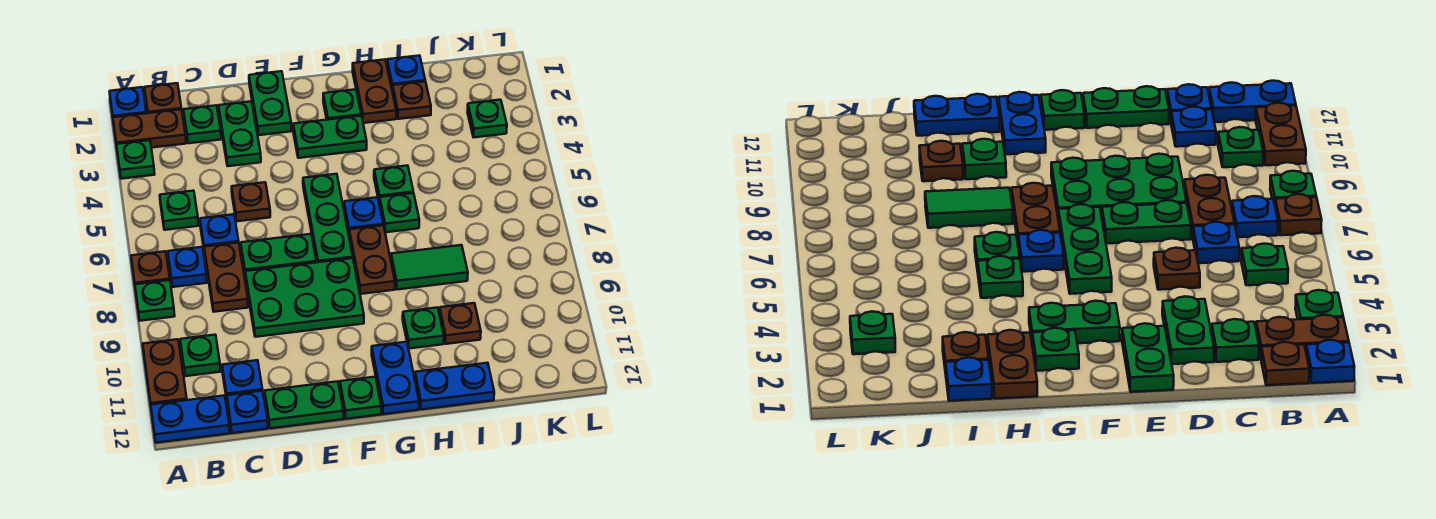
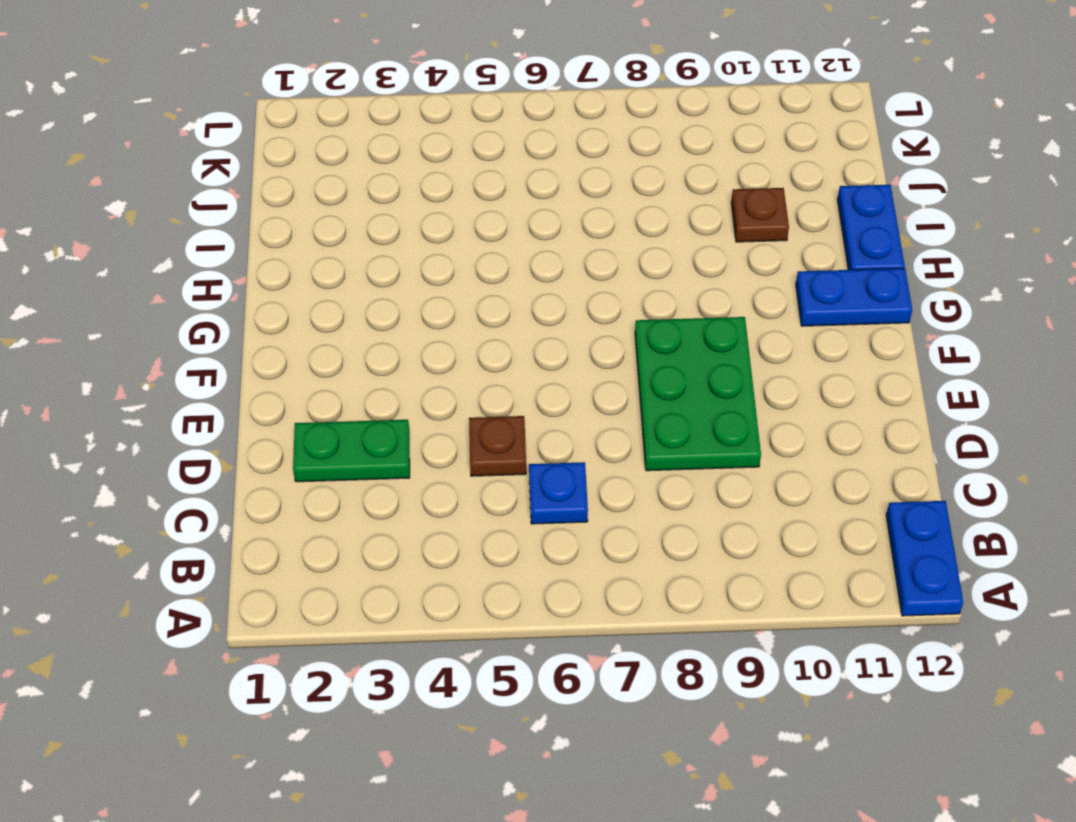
none -> blue 1x1 plate [110,87,146,117]
none -> brown 1x2 plate [113,109,186,148]
none -> green 1x1 plate [116,140,155,179]
none -> brown 1x1 plate [131,251,170,284]

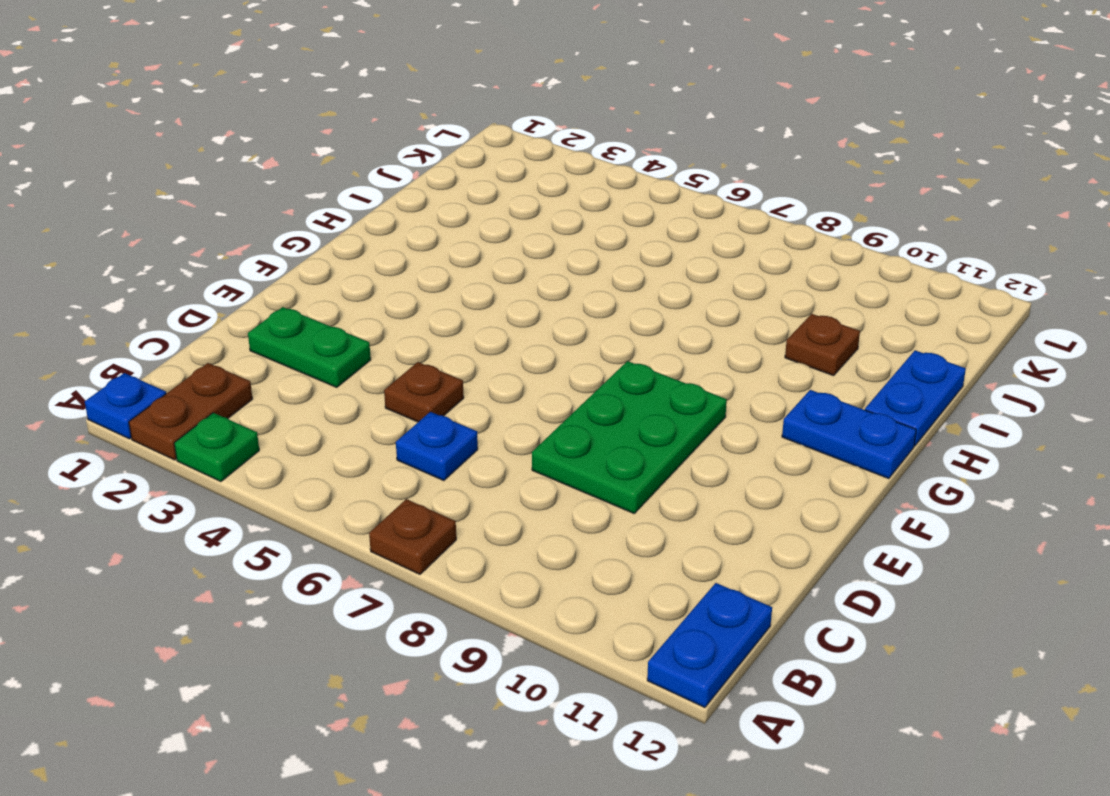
none -> green 1x1 plate [135,280,175,321]
none -> brown 1x2 plate [143,339,187,405]
none -> brown 1x1 plate [144,83,181,113]
none -> green 1x1 plate [160,191,199,230]

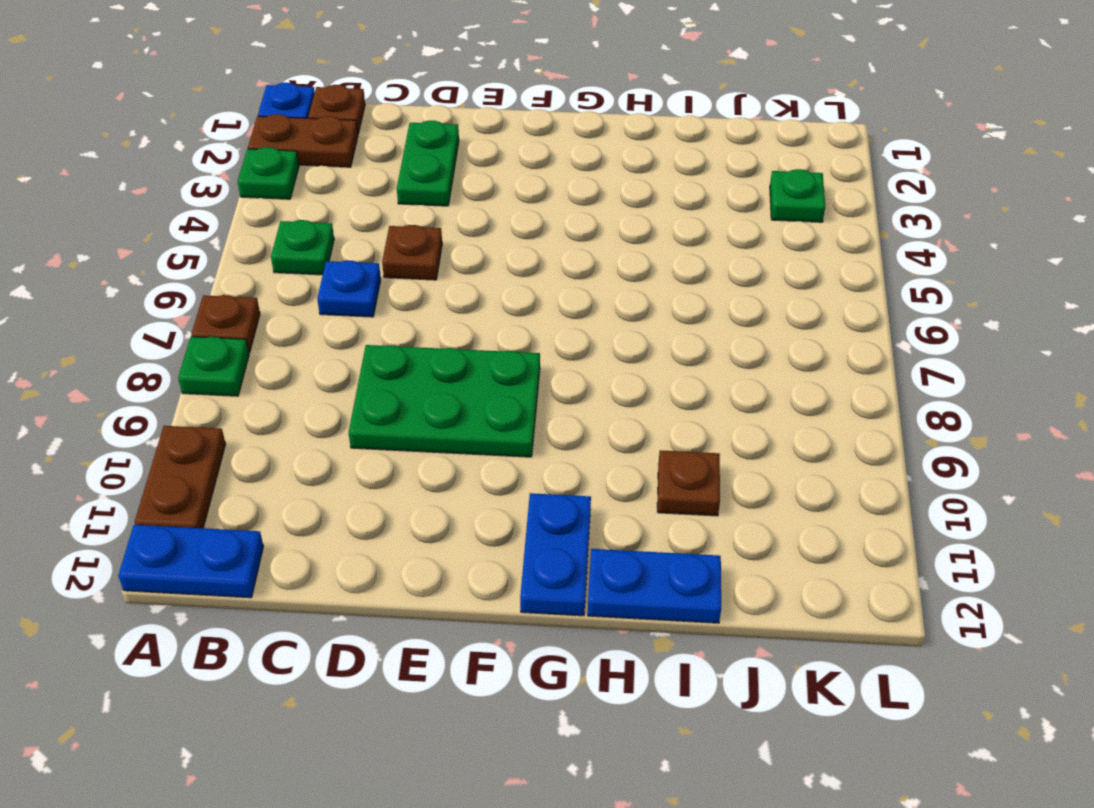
none -> blue 1x1 plate [168,247,207,287]
none -> green 1x1 plate [180,335,221,376]
none -> green 1x1 plate [183,105,221,143]
none -> brown 1x2 plate [204,243,248,312]

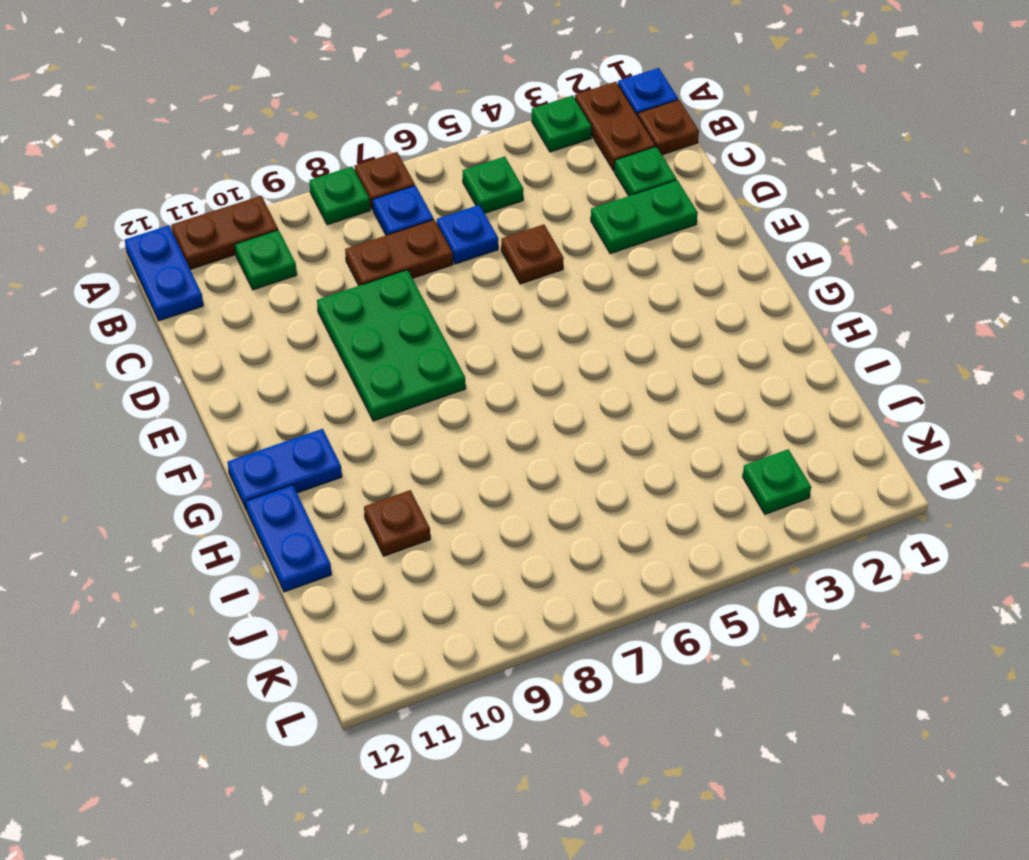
none -> blue 1x1 plate [222,360,263,398]
none -> blue 1x1 plate [227,391,268,433]
none -> green 1x2 plate [241,234,316,278]
none -> green 1x2 plate [265,381,344,428]

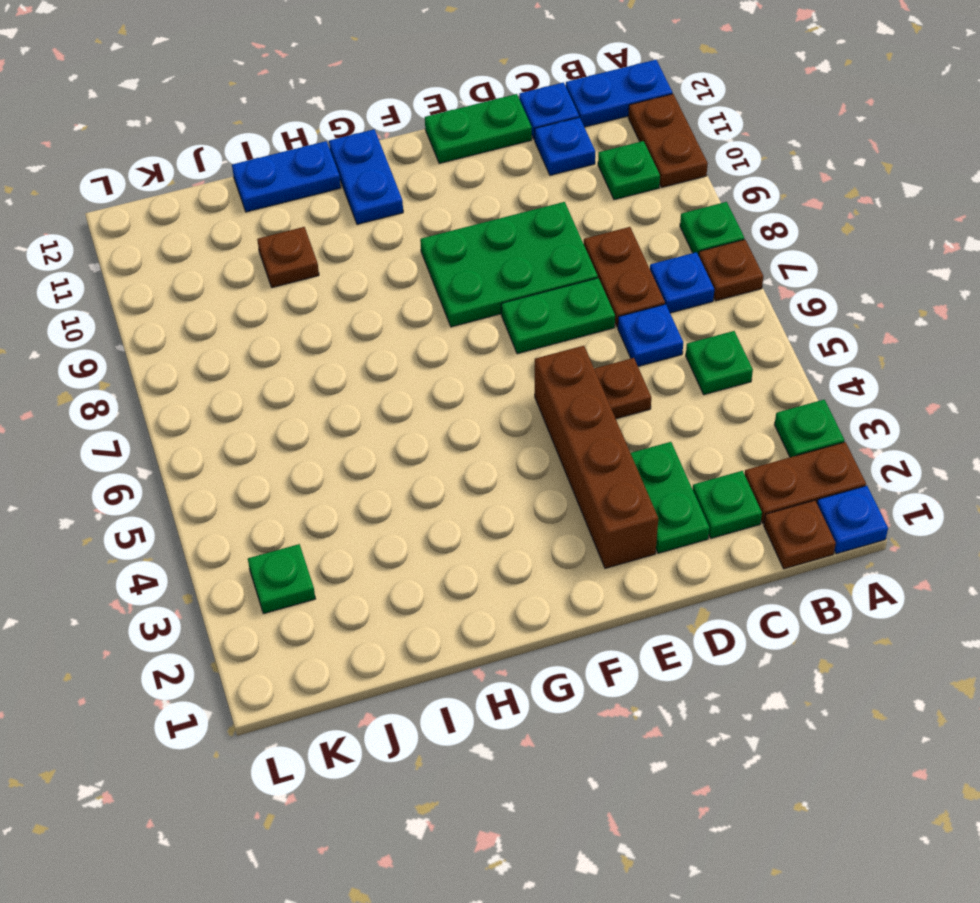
brown 1x4 brick [535,346,658,568] -> green 1x2 plate [249,71,291,135]
none -> green 1x2 plate [293,116,367,158]
none -> green 1x3 plate [303,174,353,262]
none -> green 1x1 plate [340,377,381,419]
none -> green 1x1 plate [323,89,361,120]

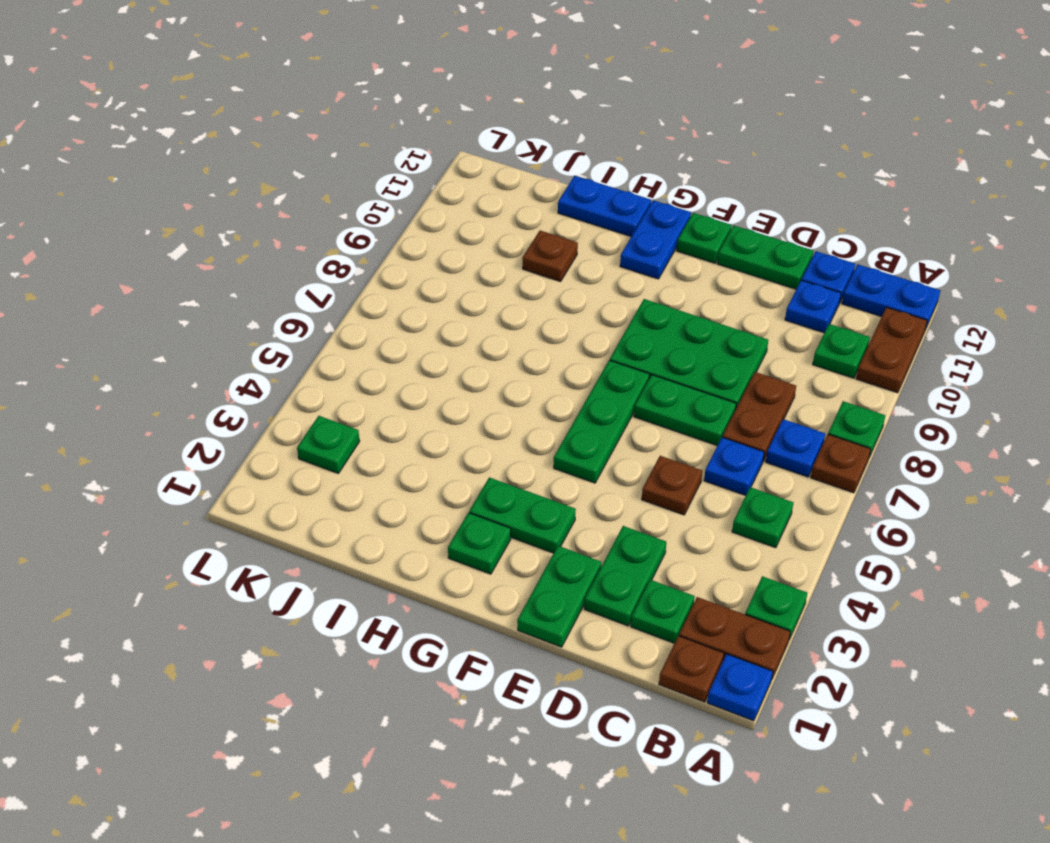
none -> blue 1x1 plate [344,197,383,234]
none -> brown 1x2 plate [349,225,395,294]
none -> brown 1x2 plate [353,59,396,123]
none -> green 1x1 plate [374,166,413,204]

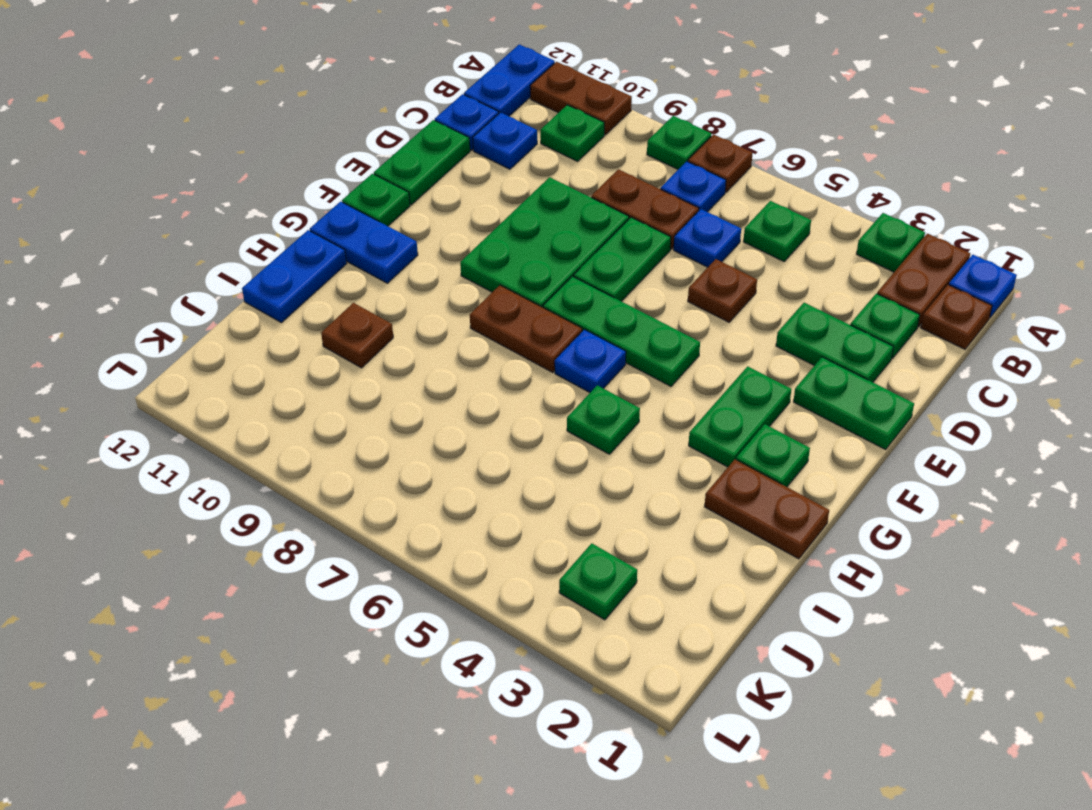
none -> green 1x1 plate [380,193,419,232]
none -> green 1x2 tile [391,245,468,290]
none -> green 1x1 plate [403,307,444,349]
none -> blue 1x1 plate [387,56,425,92]

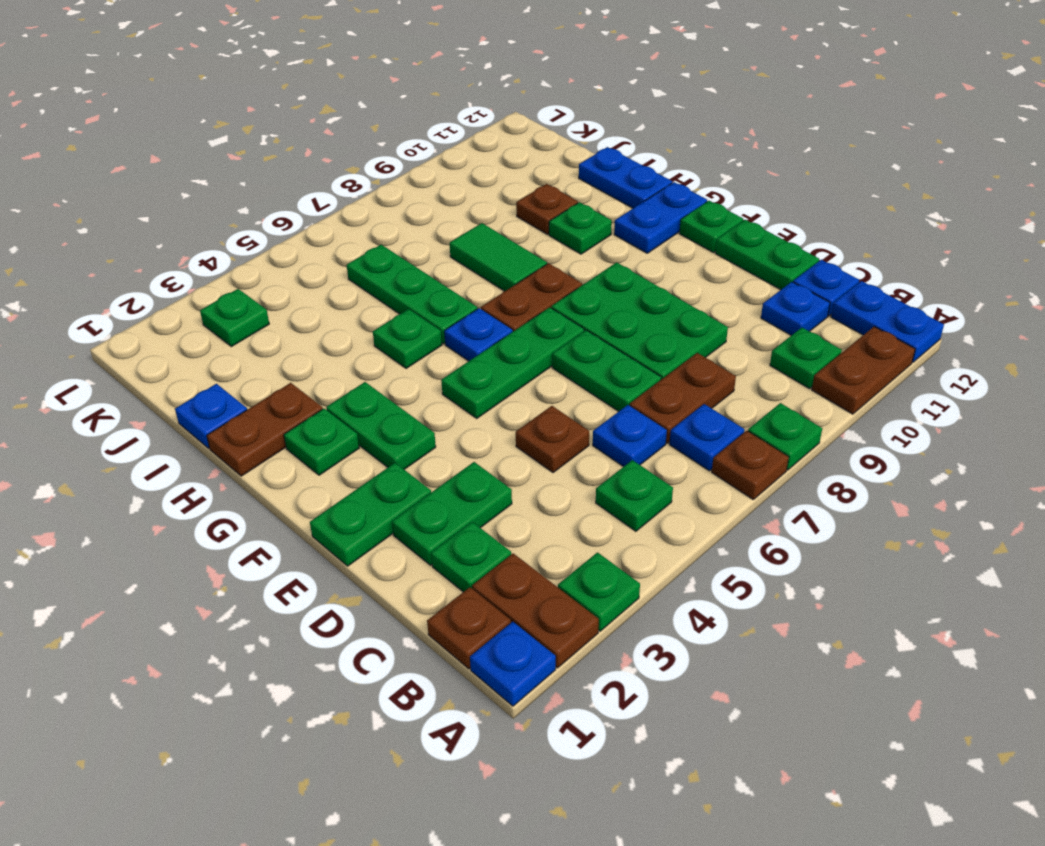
green 1x3 plate [347,245,478,344] -> green 1x1 plate [380,193,419,232]
none -> brown 1x1 plate [393,81,431,119]

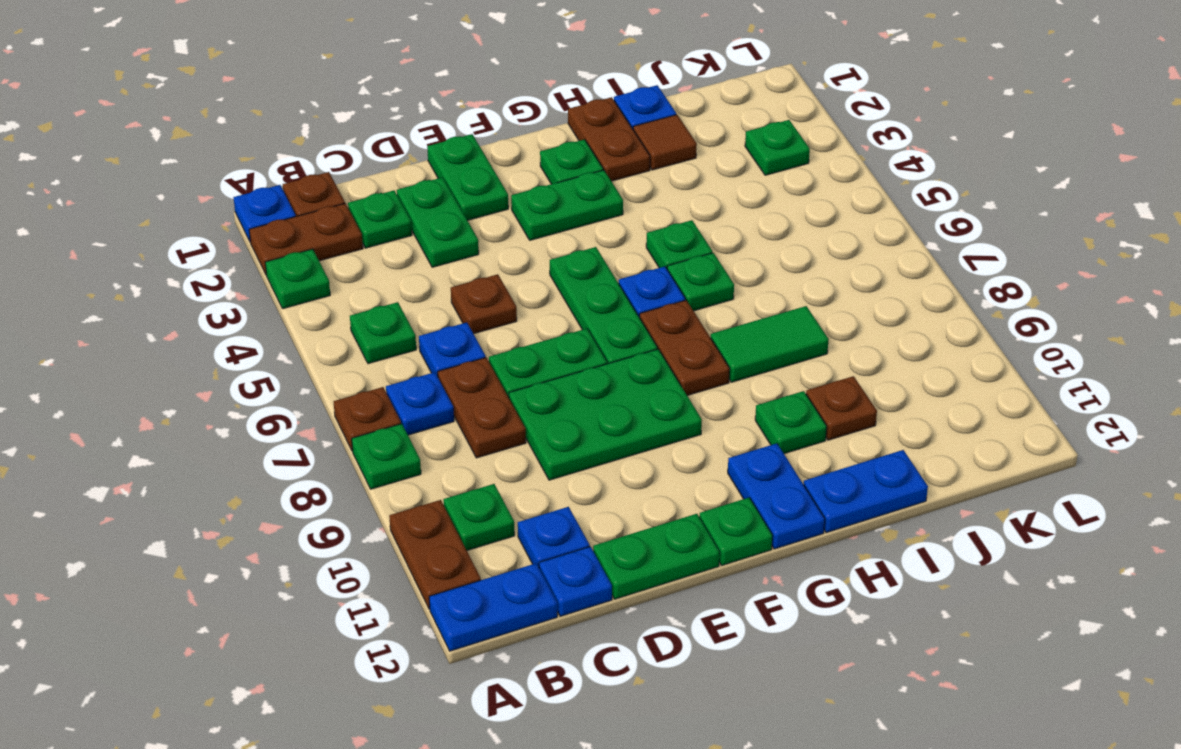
brown 1x1 tile [633,115,697,170] -> brown 1x1 plate [393,81,431,119]

